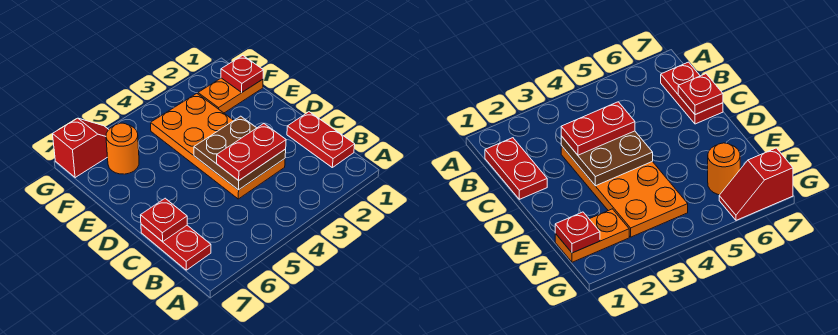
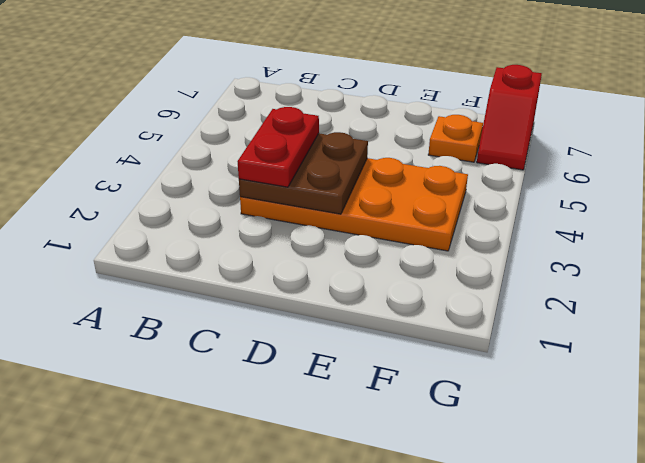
orange 1x1 plate [428,115,483,162] -> orange 1x1 round brick [106,123,139,174]
none -> red 1x2 plate [287,112,355,167]
none -> red 1x2 plate [141,224,211,270]

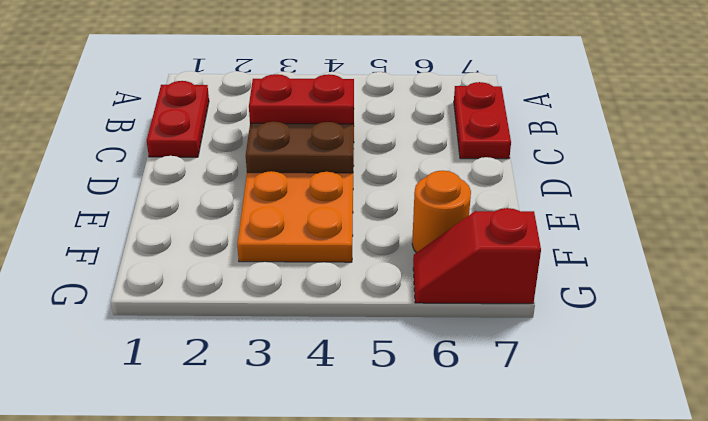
none -> orange 1x2 plate [198,78,263,113]
none -> red 1x1 plate [140,198,187,242]

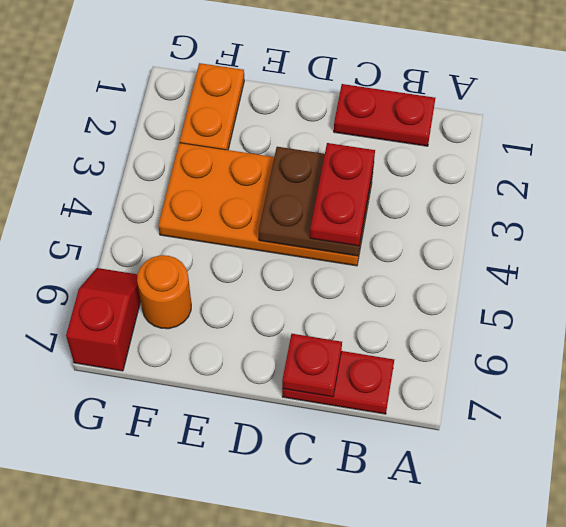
none -> red 1x1 plate [221,55,263,93]

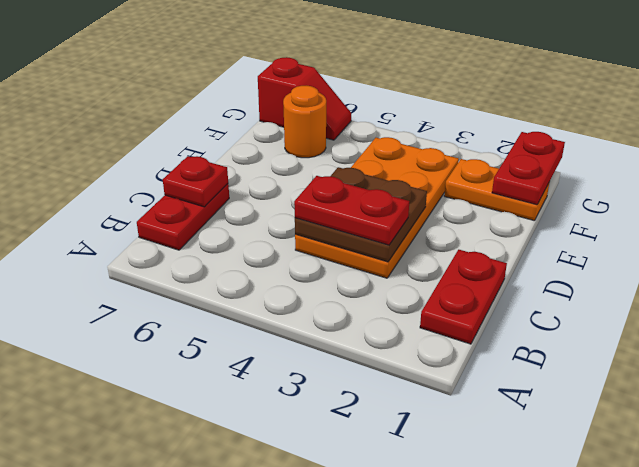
red 1x2 plate [492,132,565,205] -> red 1x1 plate [221,55,263,93]

